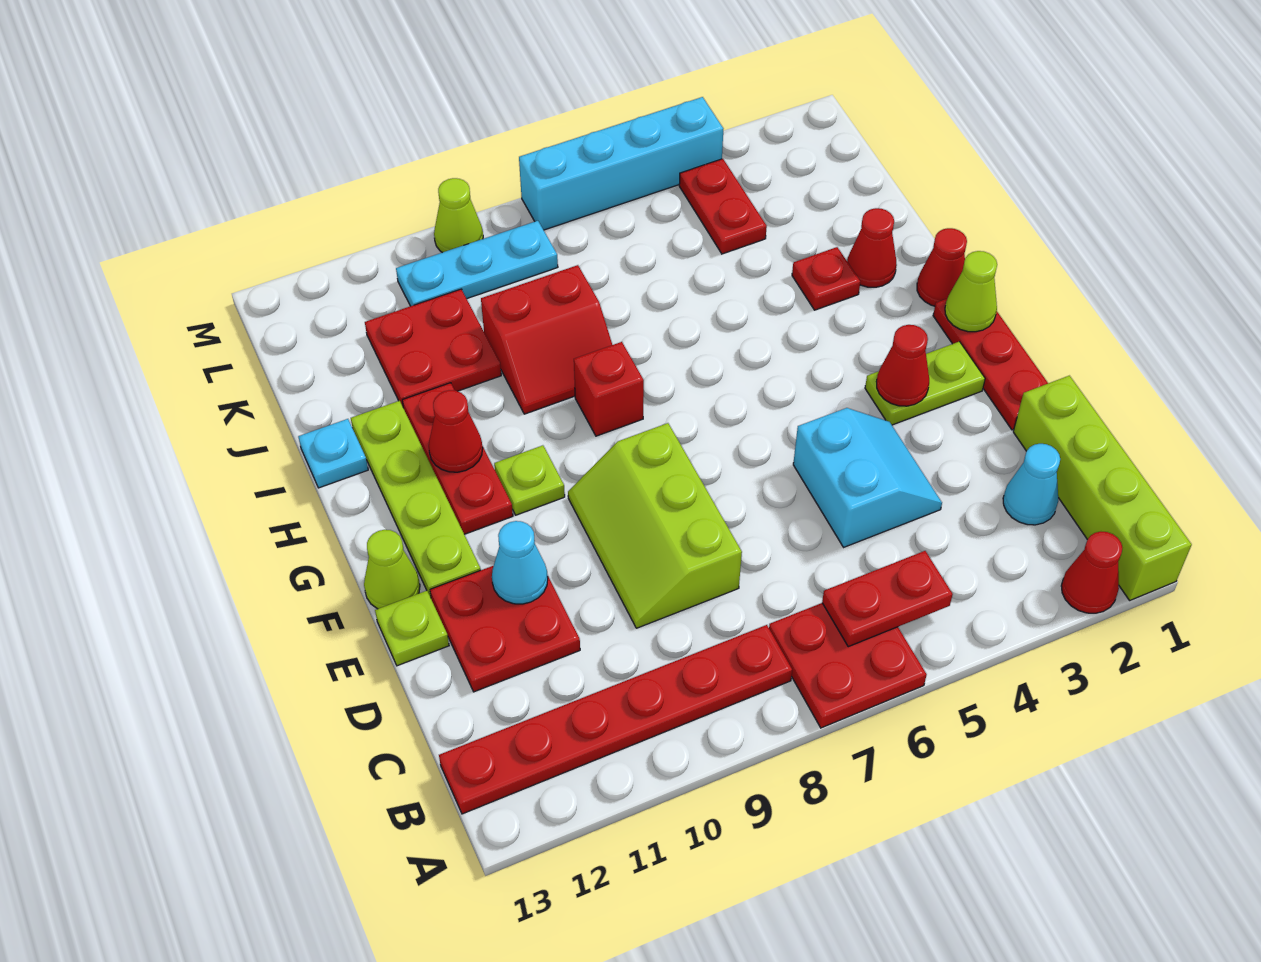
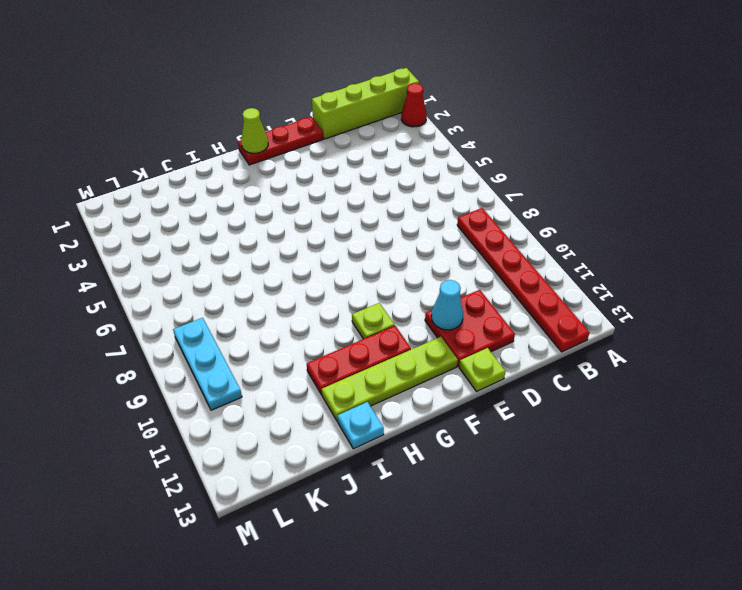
none -> red 2x2 plate [769,603,927,728]
none -> cyan 1x1 cone [1003,444,1060,525]
none -> cyan 2x2 slope [793,408,942,547]
none -> lime 2x3 slope [568,423,742,628]

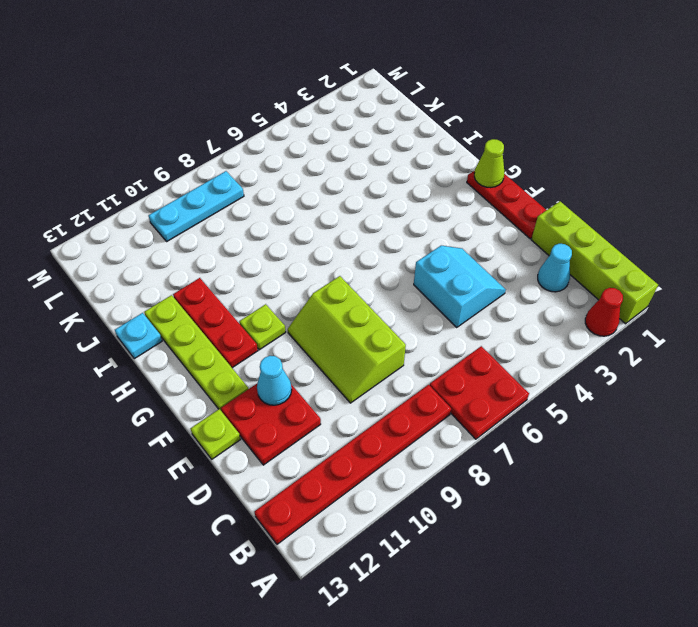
none -> lime 1x2 plate [865,342,985,425]
none -> lime 1x1 cone [364,530,420,609]
none -> red 1x1 cone [917,228,967,306]
none -> red 1x1 brick [574,342,644,436]

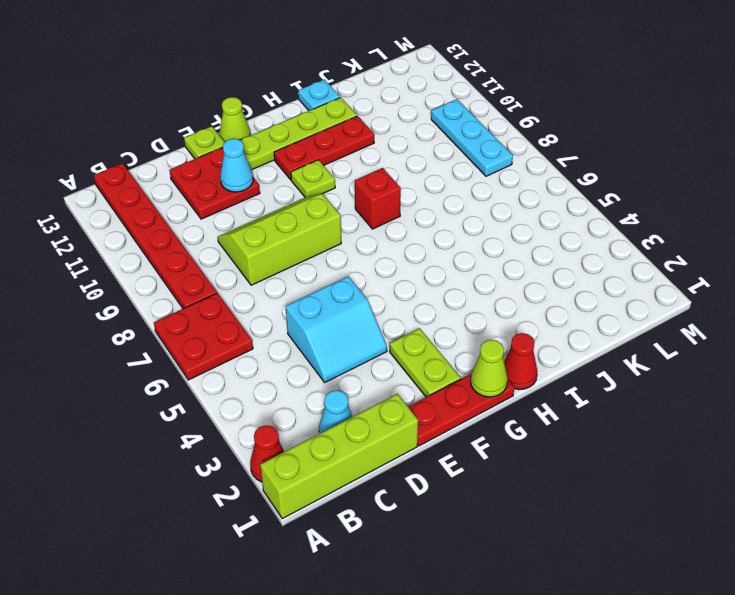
none -> red 1x1 cone [847,208,897,287]
none -> red 1x1 plate [792,247,860,310]
none -> red 2x2 slope [481,265,612,414]
none -> red 2x2 plate [365,289,501,406]

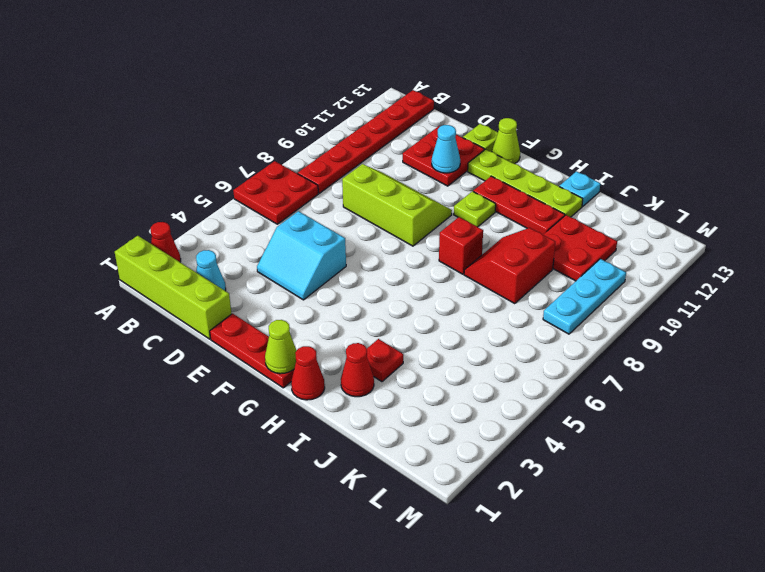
none -> lime 1x2 plate [865,342,985,425]
none -> red 1x2 plate [679,159,767,254]
none -> cyan 1x4 brick [519,97,723,230]
none -> lime 1x1 cone [434,178,483,253]

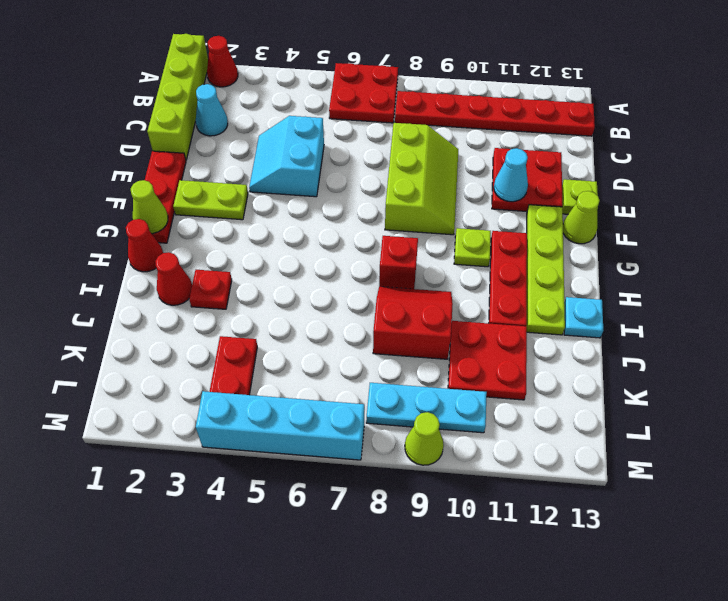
none -> red 1x2 plate [822,551,953,647]
none -> red 1x1 cone [876,325,929,406]
none -> red 1x1 cone [429,390,483,472]

